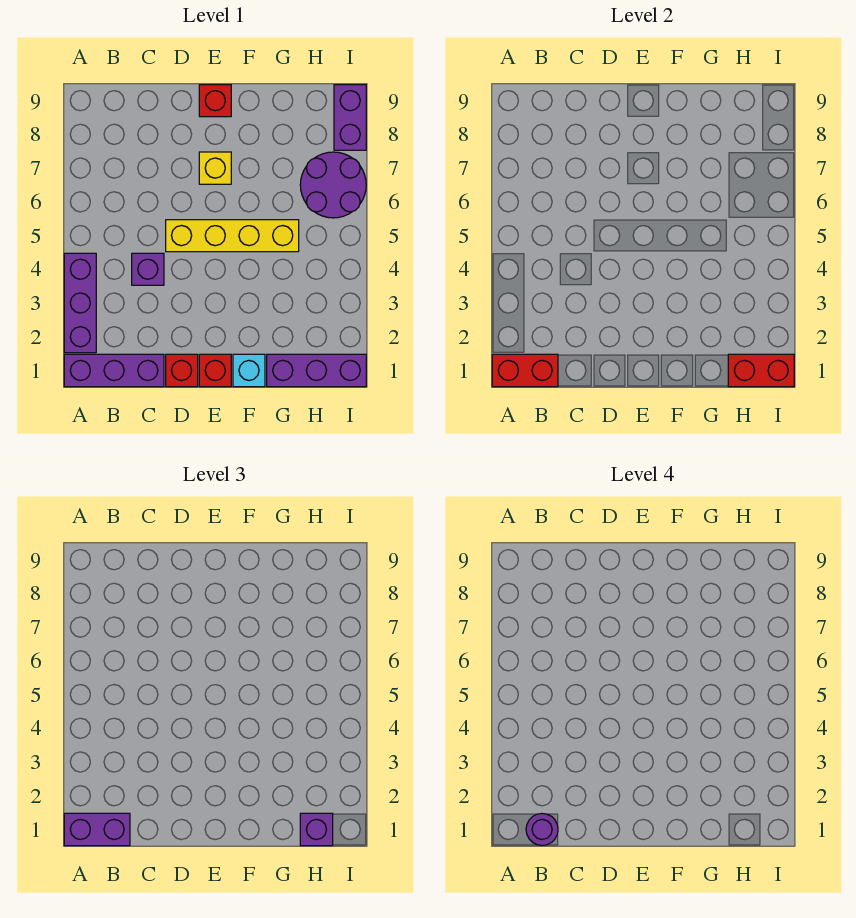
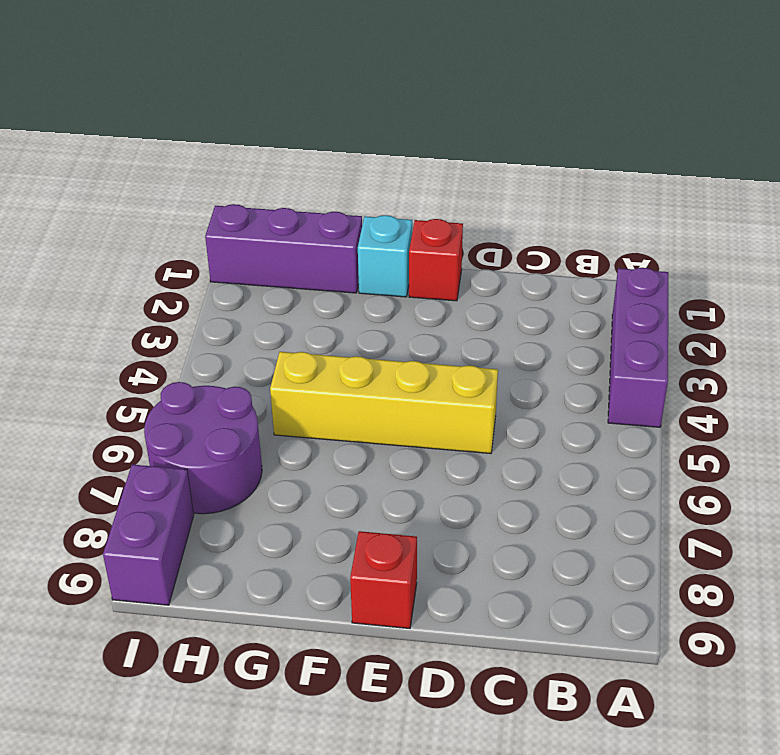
none -> purple 1x3 brick [64,354,164,387]
none -> purple 1x1 brick [132,253,164,285]
none -> red 1x1 brick [166,354,198,387]

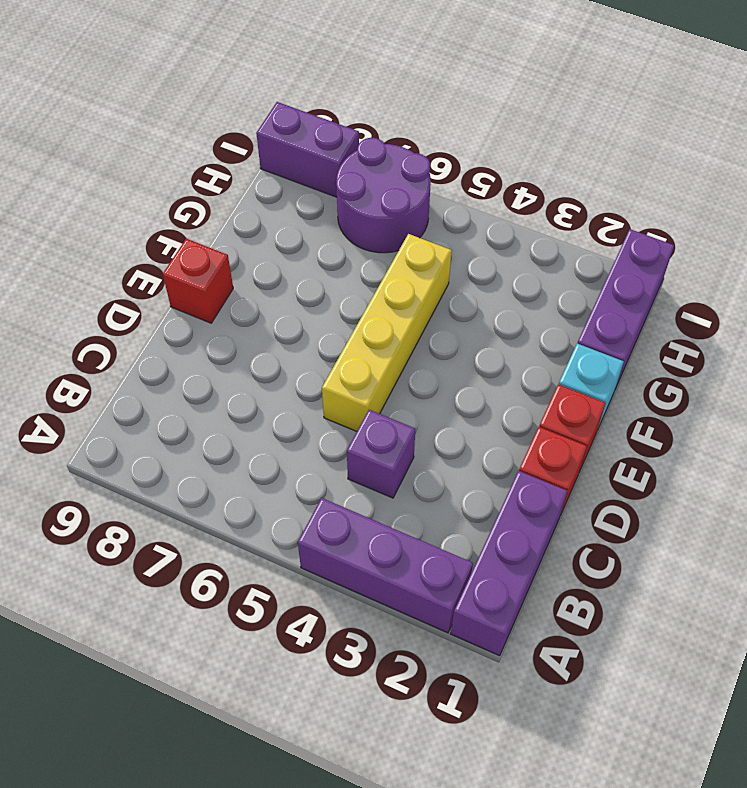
none -> yellow 1x1 brick [199,152,231,184]
none -> red 1x2 brick [492,354,558,387]
none -> red 1x2 brick [728,354,794,387]

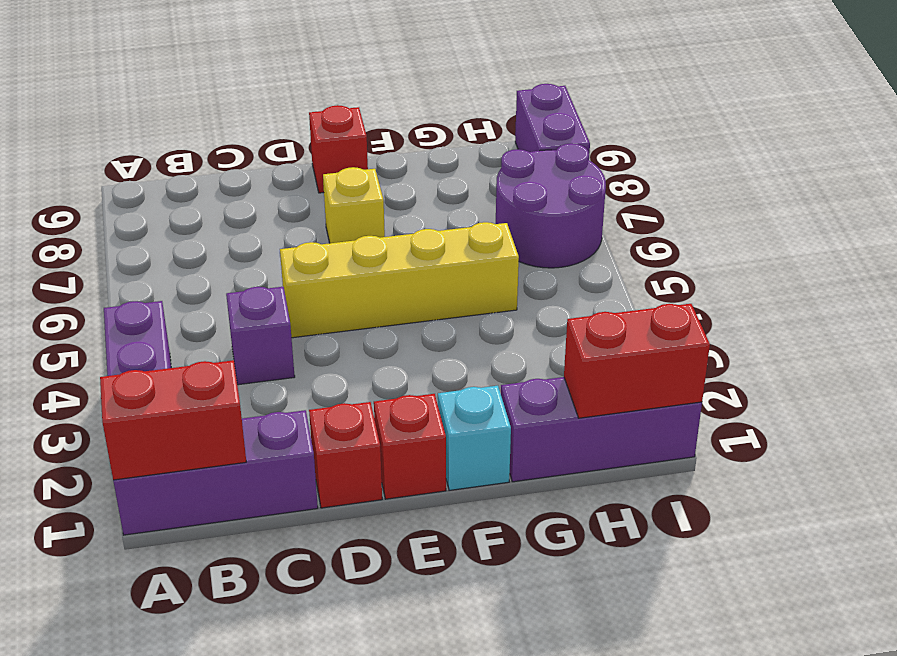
none -> purple 1x2 brick [64,813,130,846]
none -> purple 1x1 brick [300,813,333,846]
none -> purple 1x1 round brick [526,814,558,845]

